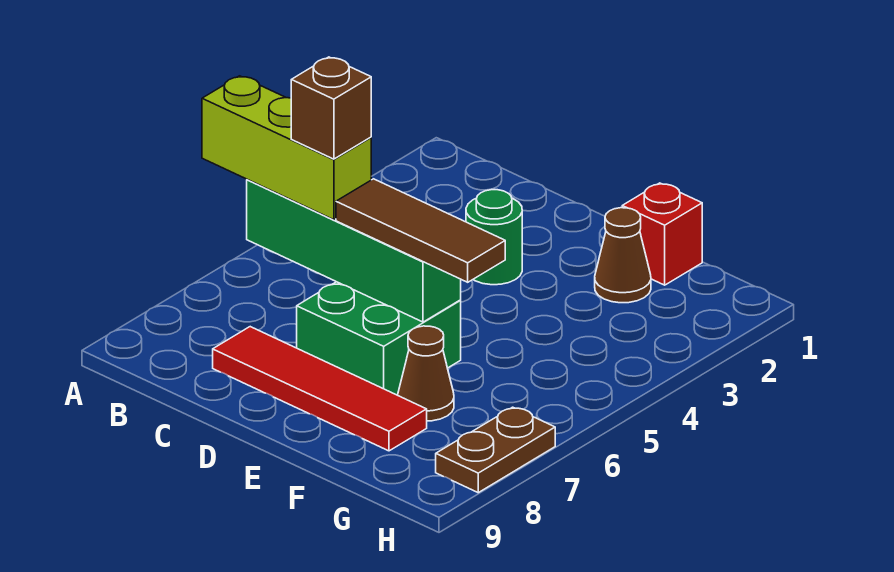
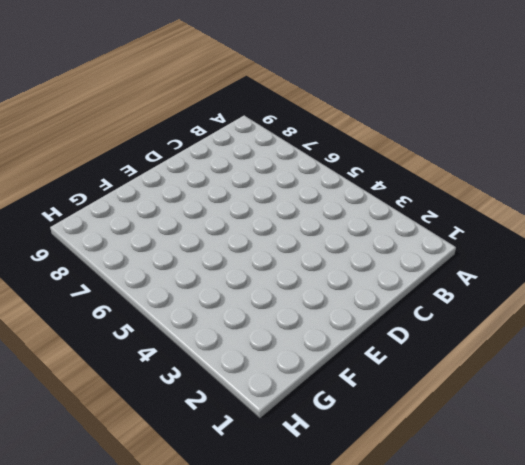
none -> red 1x4 tile [213,327,427,451]
none -> green 1x1 round brick [466,190,522,285]

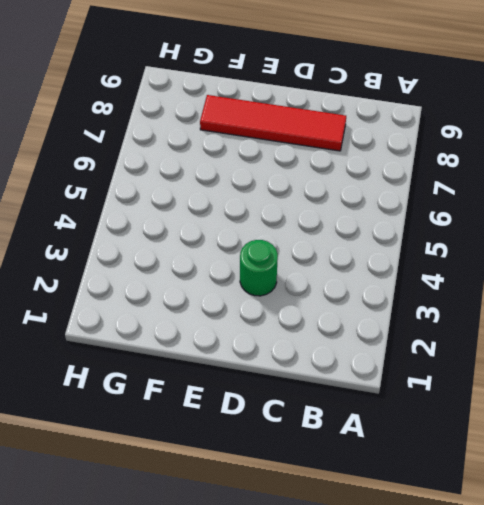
none -> green 2x2 brick [297,282,461,395]
none -> red 1x1 brick [622,183,702,285]

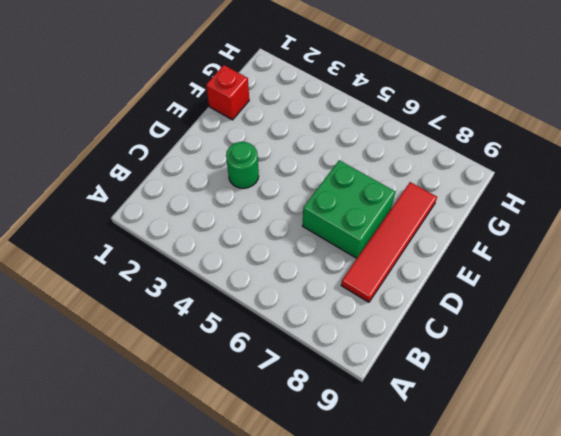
none -> brown 1x1 cone [595,208,651,303]
none -> brown 1x1 cone [398,326,454,421]

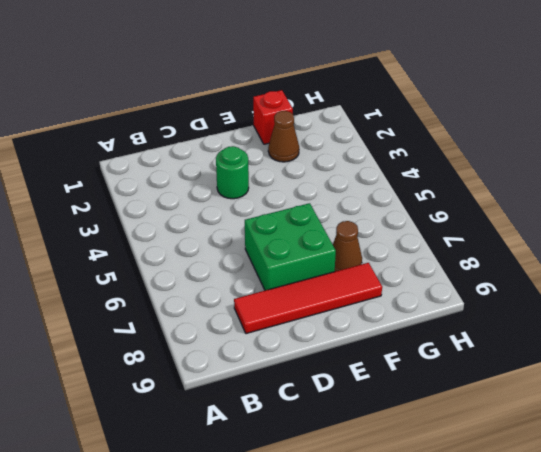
none -> brown 1x2 plate [436,407,555,493]
none -> green 1x4 brick [247,180,461,322]

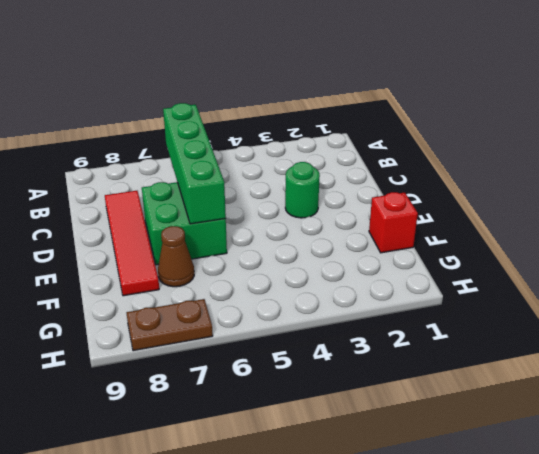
none -> brown 1x1 cone [595,208,651,303]
none -> lime 1x3 brick [202,76,371,220]

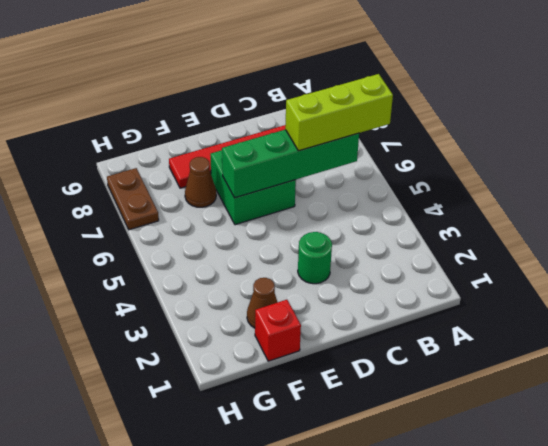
none -> brown 1x3 tile [336,179,505,282]
none -> brown 1x1 brick [291,57,371,159]

